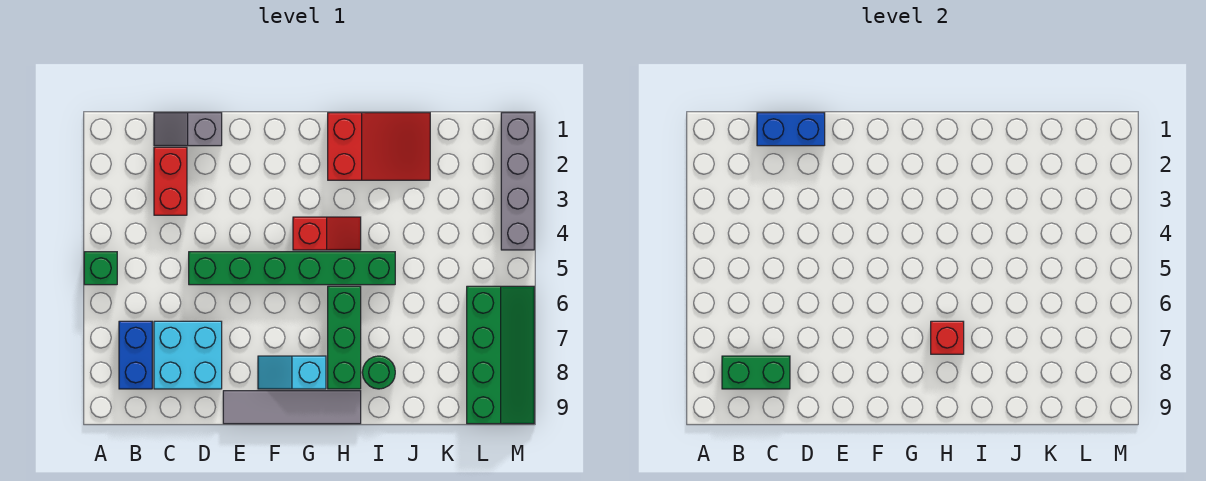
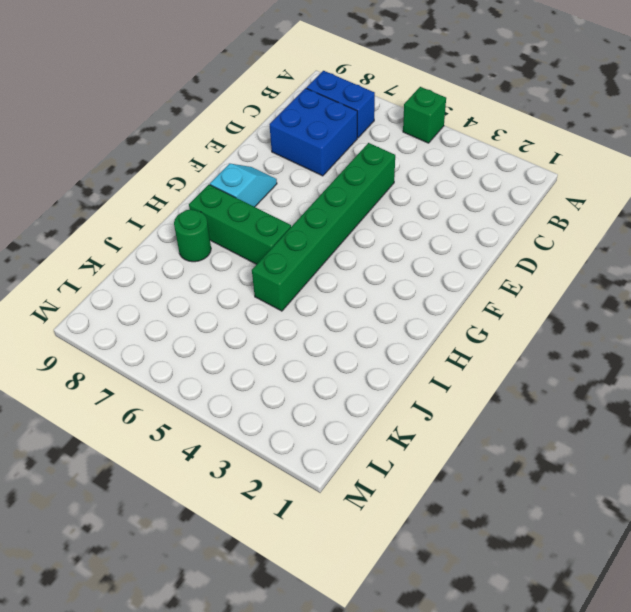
blue 2x2 brick [269,88,357,176] -> cyan 2x2 brick [154,321,222,389]
none -> grey 1x2 slope [154,113,222,146]
none -> red 1x2 brick [154,147,187,215]
none -> grey 1x4 tile [223,391,361,424]

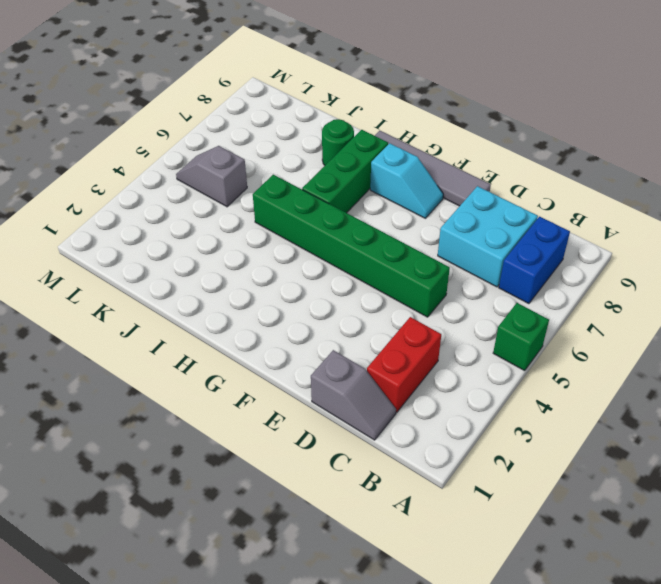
grey 1x2 slope [176,146,247,207] -> none
none -> red 1x2 slope [293,217,361,250]
none -> red 2x3 slope [328,113,430,180]
none -> green 2x4 slope [467,286,534,424]

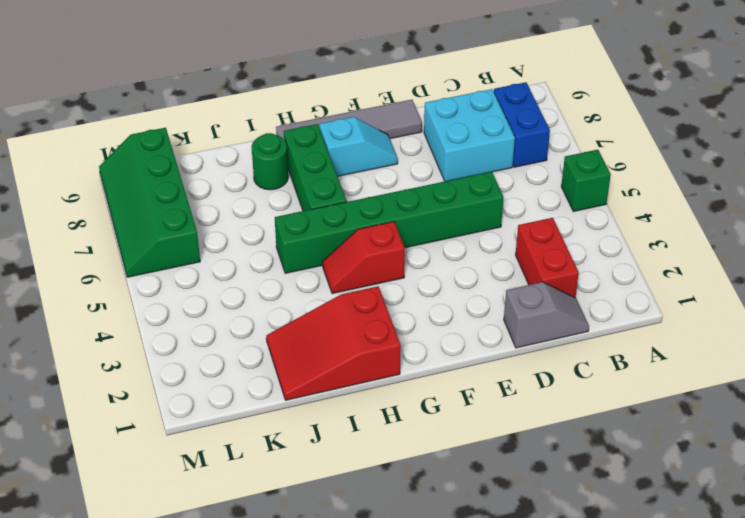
none -> grey 1x4 brick [501,113,534,250]
none -> green 1x2 brick [722,356,790,389]
none -> blue 1x2 brick [757,113,825,146]

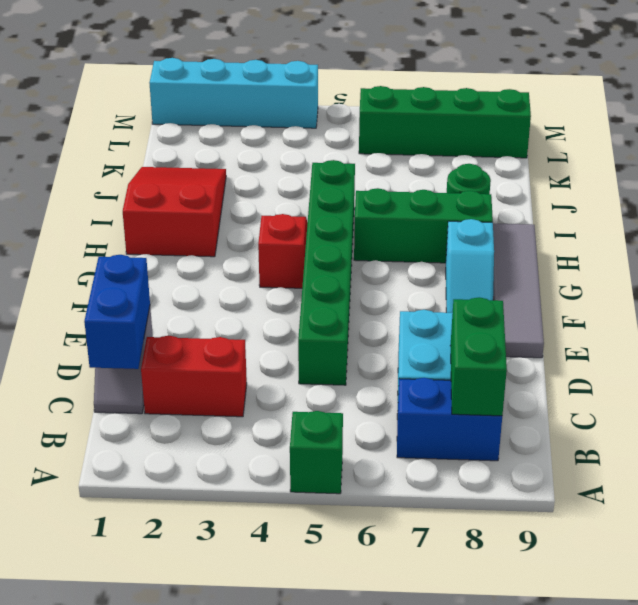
cyan 1x4 brick [150,58,318,128] -> grey 1x4 brick [501,113,534,250]
none -> red 1x1 brick [931,321,964,354]

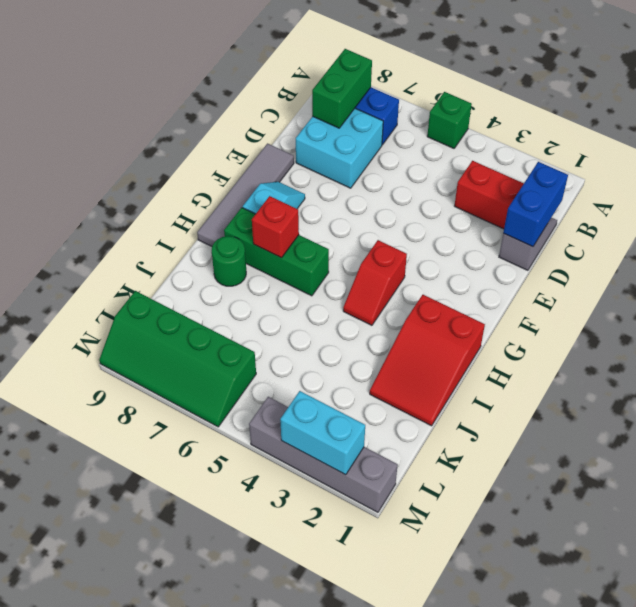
cyan 1x2 brick [280,391,365,475] -> none
none -> green 1x6 brick [189,252,395,285]

